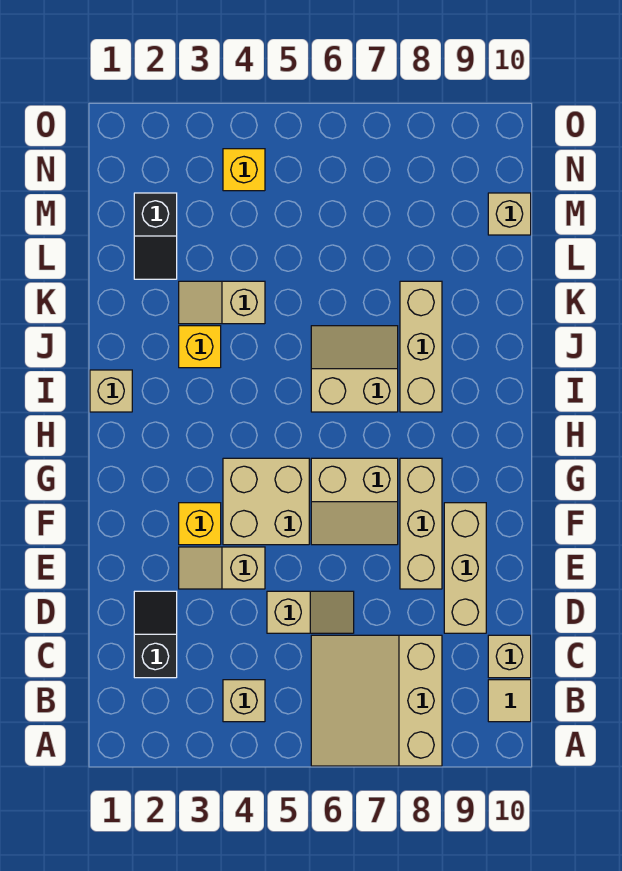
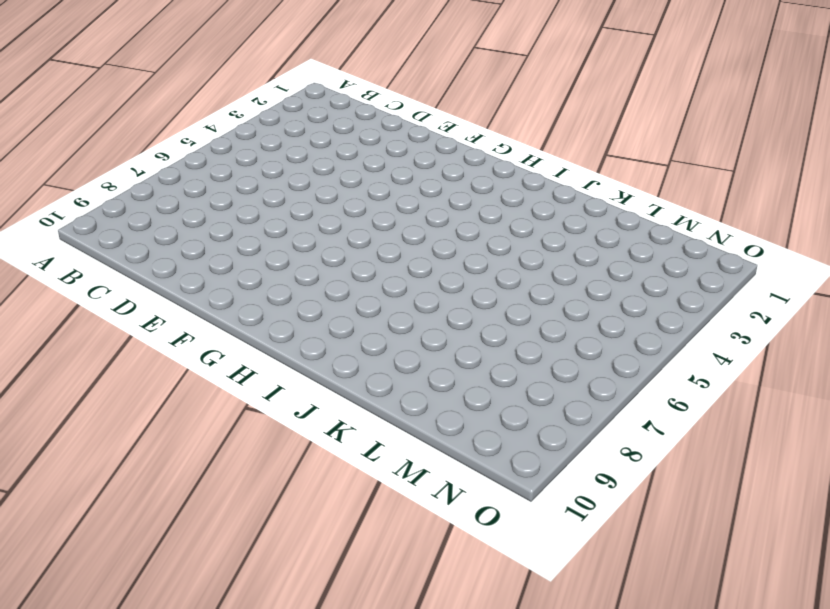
none -> tan 3x3 slope [311,635,442,766]
none -> tan 1x1 brick [223,680,265,722]
none -> tan 1x1 tile [488,680,531,722]

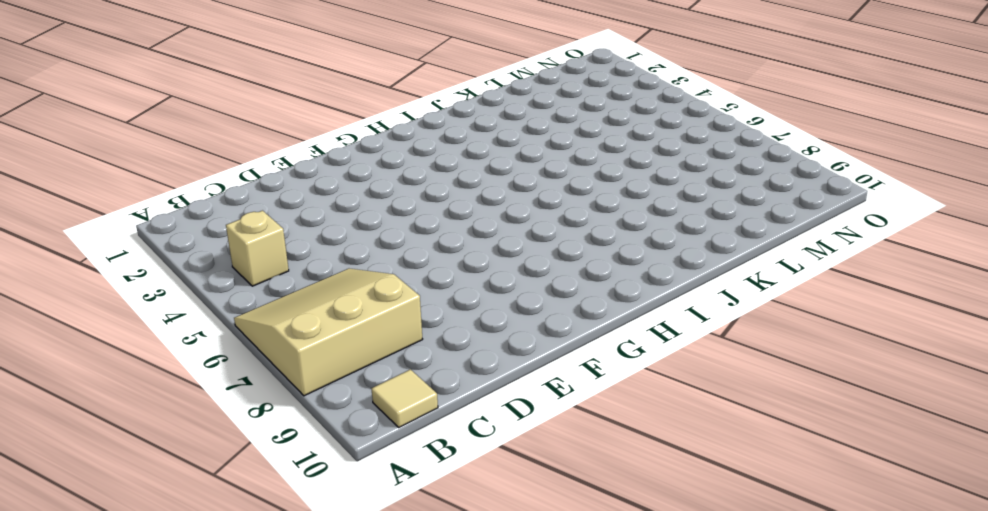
none -> black 1x2 slope [134,591,177,678]
none -> tan 1x1 brick [488,635,531,678]
none -> tan 1x2 slope [267,591,354,633]

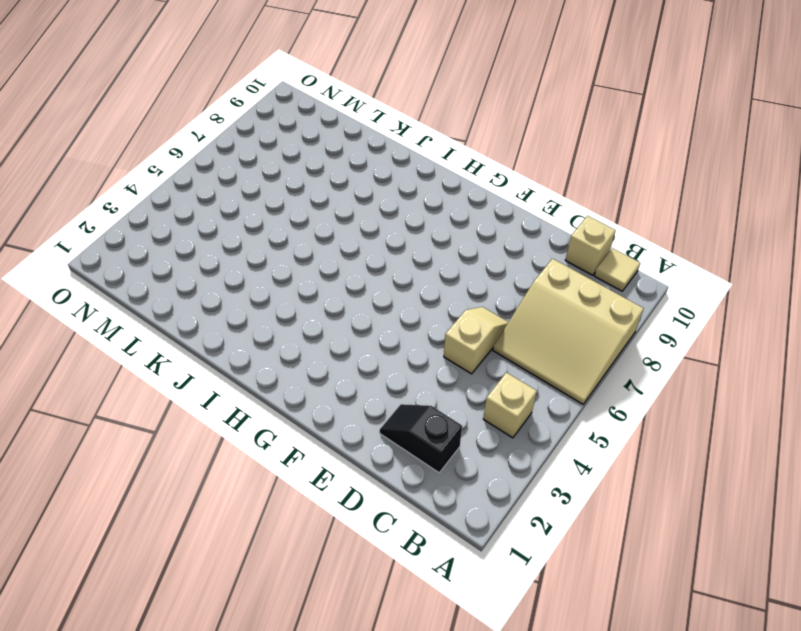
none -> tan 1x3 brick [444,503,486,633]
none -> tan 1x2 slope [179,547,265,589]
none -> tan 1x3 brick [400,458,442,589]

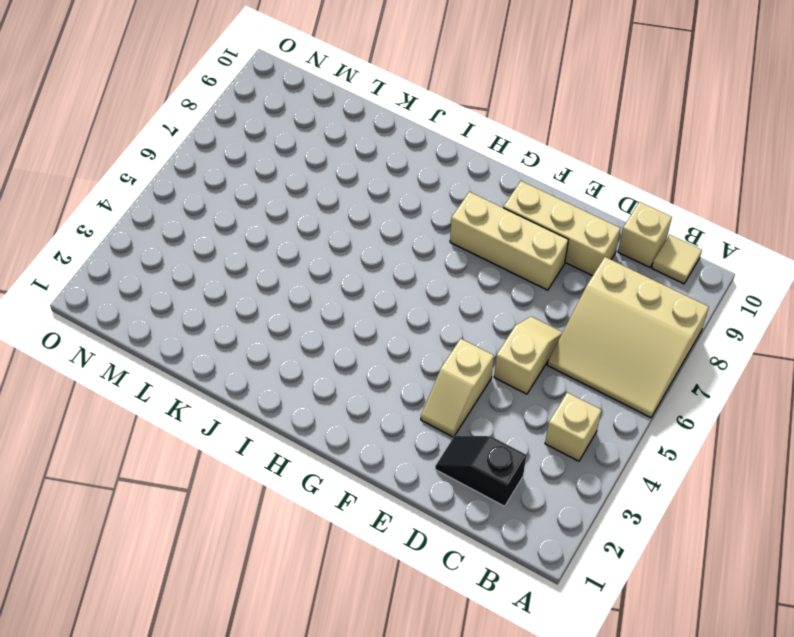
none -> yellow 1x1 brick [179,503,221,545]
none -> tan 2x2 brick [223,458,309,545]
none -> tan 2x2 slope [311,458,398,545]

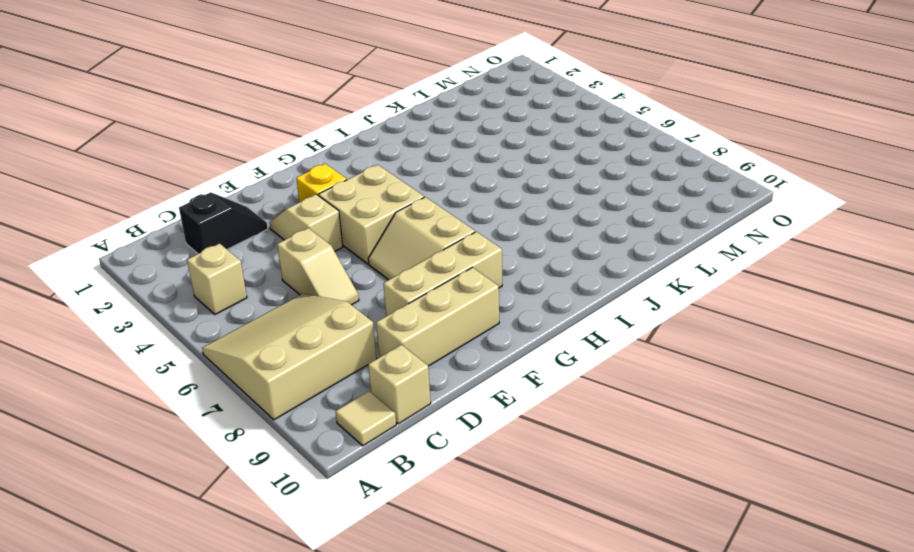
none -> tan 1x1 brick [90,370,132,412]
none -> tan 2x2 slope [311,326,398,412]
none -> tan 1x3 brick [400,281,442,412]

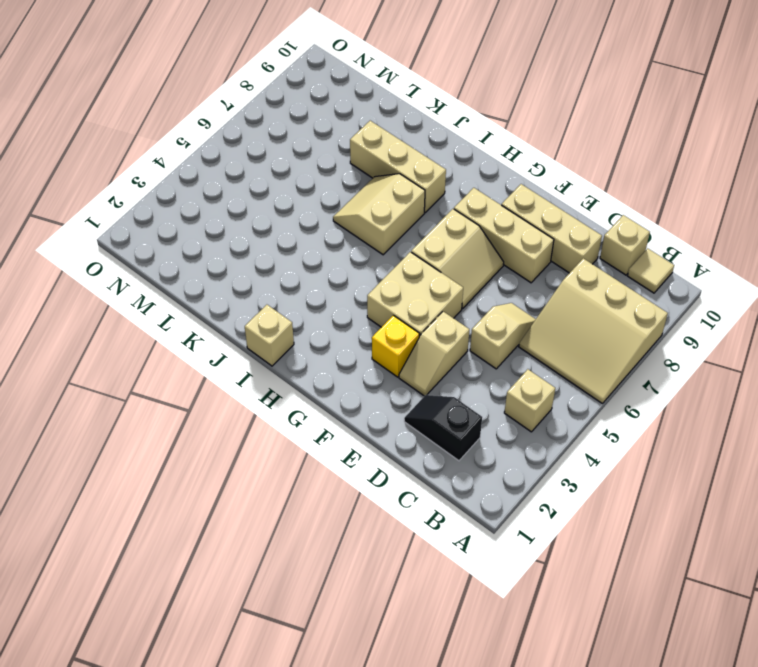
none -> yellow 1x1 brick [179,326,221,368]
none -> tan 1x2 slope [179,281,265,324]
none -> black 1x2 slope [134,193,177,279]

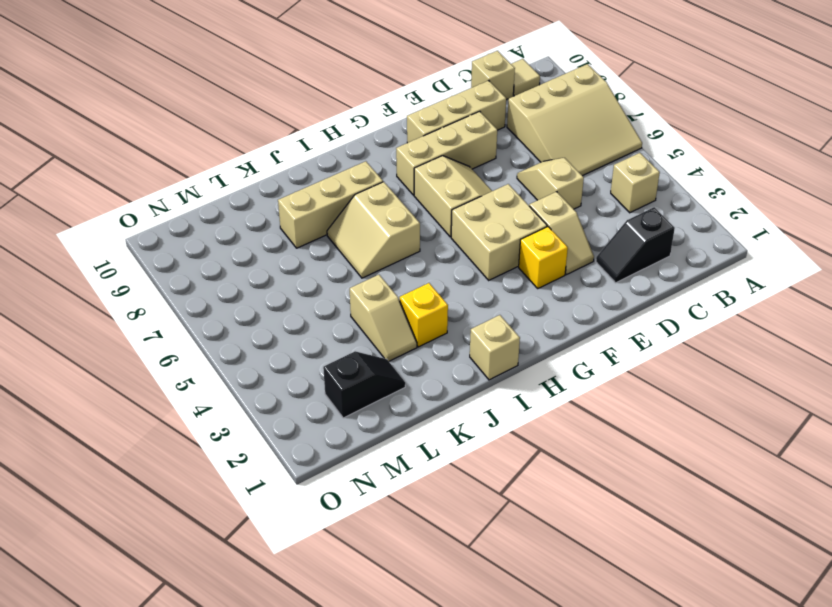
none -> tan 1x1 brick [488,193,531,235]
none -> yellow 1x1 brick [223,149,265,191]

